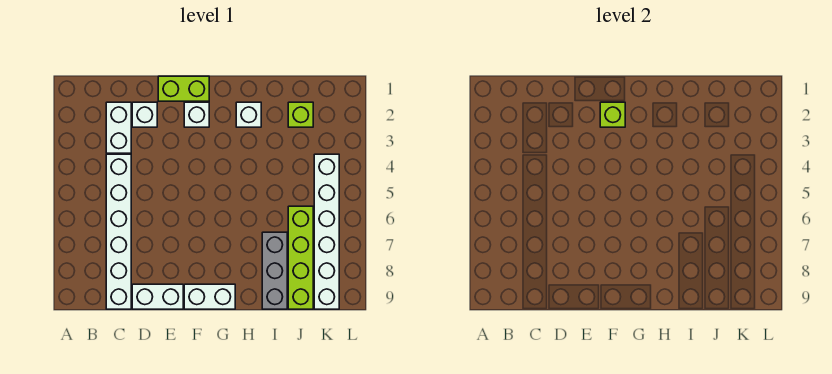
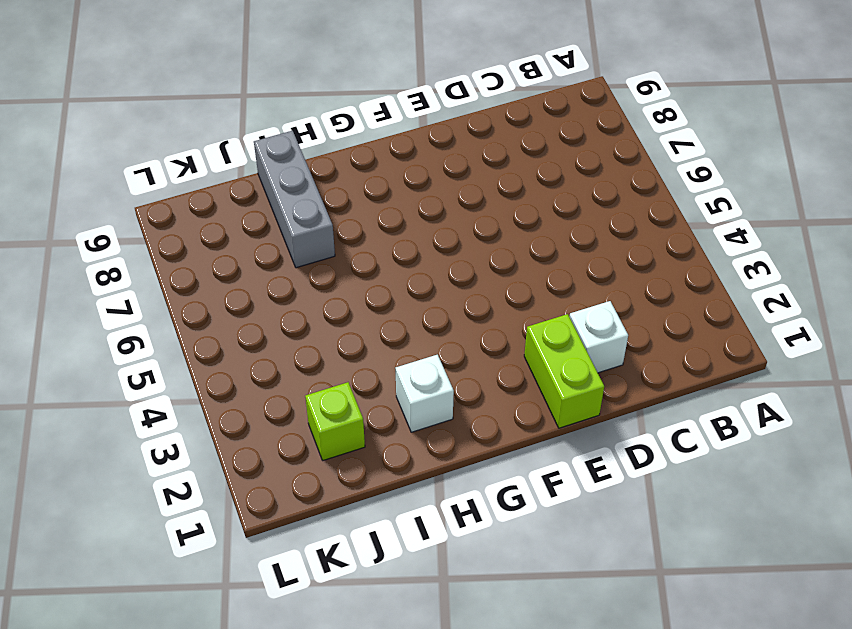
lime 1x2 brick [524,314,604,428] -> lime 1x2 brick turned to [158,76,209,101]
none -> white 1x2 brick [106,102,131,153]
none -> white 1x6 brick [106,154,131,309]
none -> white 1x2 brick [132,284,183,309]

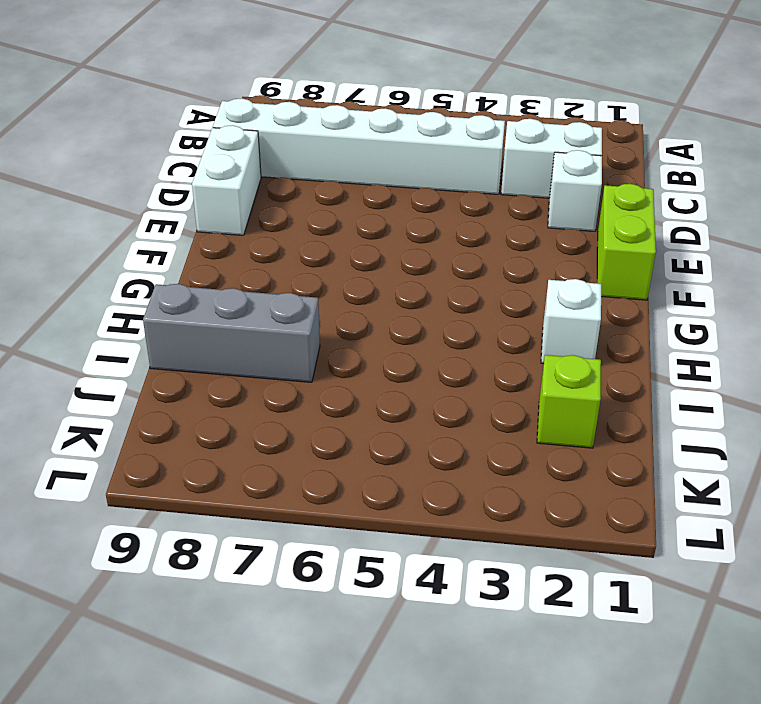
none -> white 1x1 brick [184,102,209,127]
none -> white 1x2 brick [184,284,235,309]
none -> lime 1x4 brick [288,206,313,309]

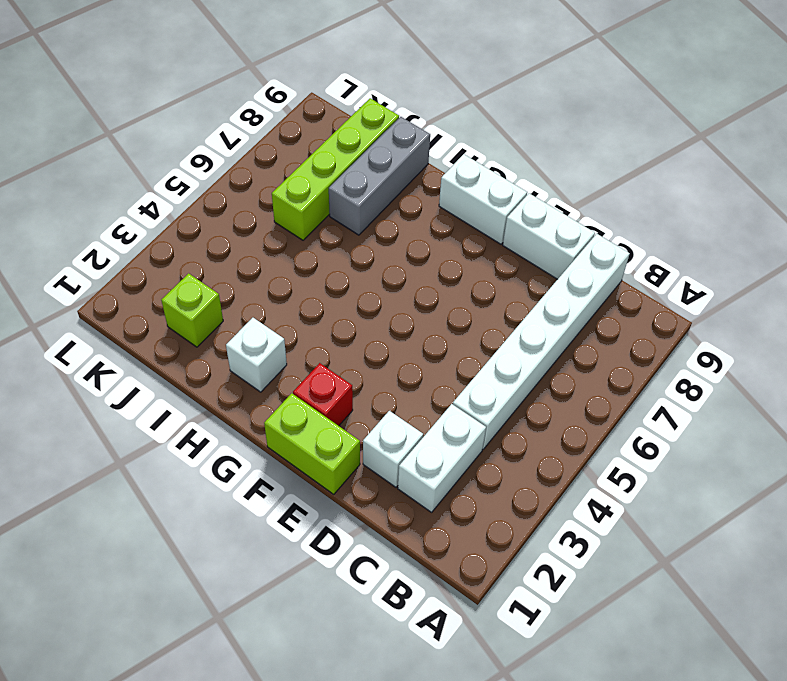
red 1x1 brick [293,363,353,426] -> white 1x1 brick [184,102,209,127]
none -> white 1x6 brick [314,154,339,309]
none -> lime 1x1 brick [600,102,625,127]

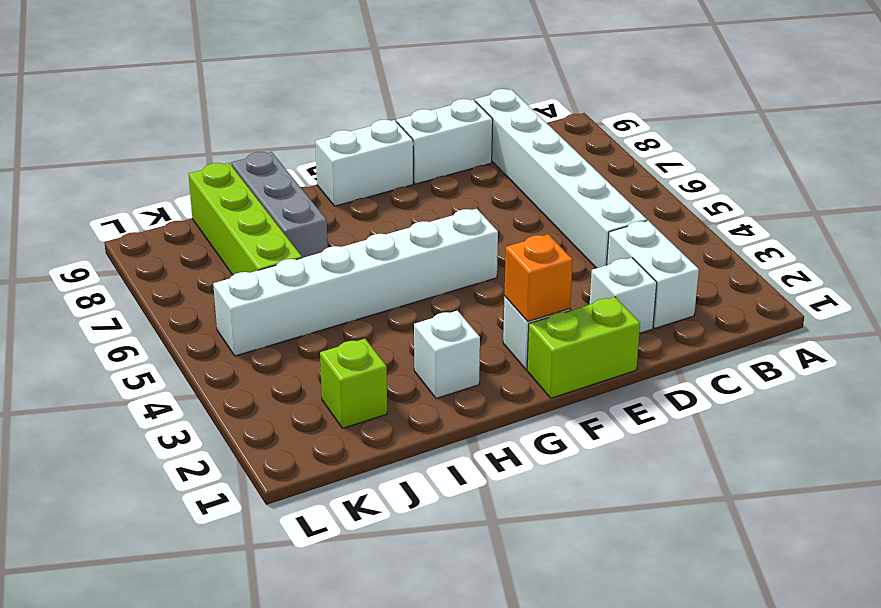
orange 1x1 brick [504,234,573,322] -> lime 1x1 brick [600,102,625,127]
white 1x6 brick [213,209,498,356] -> white 1x6 brick turned to [314,154,339,309]

